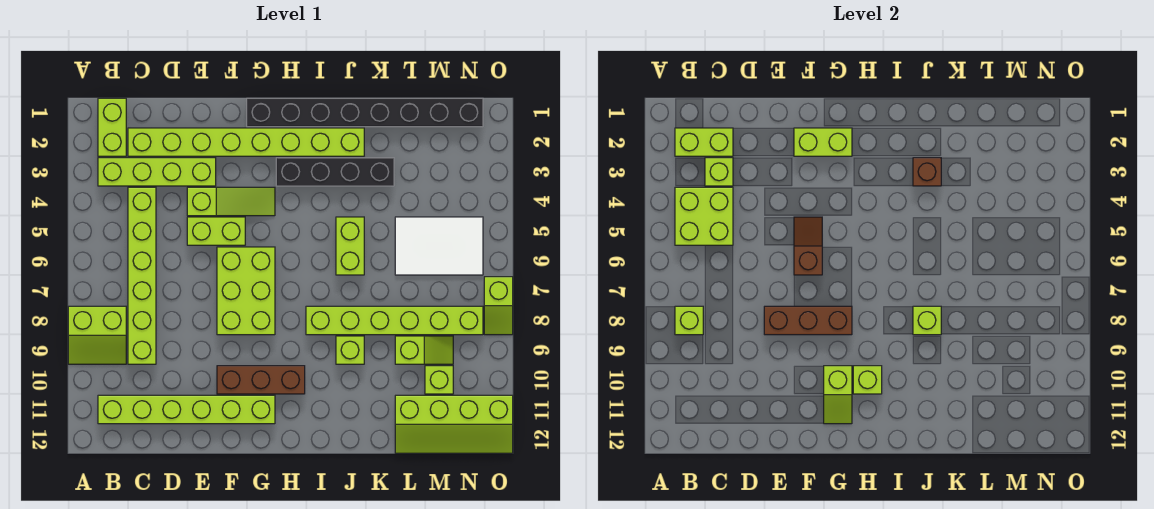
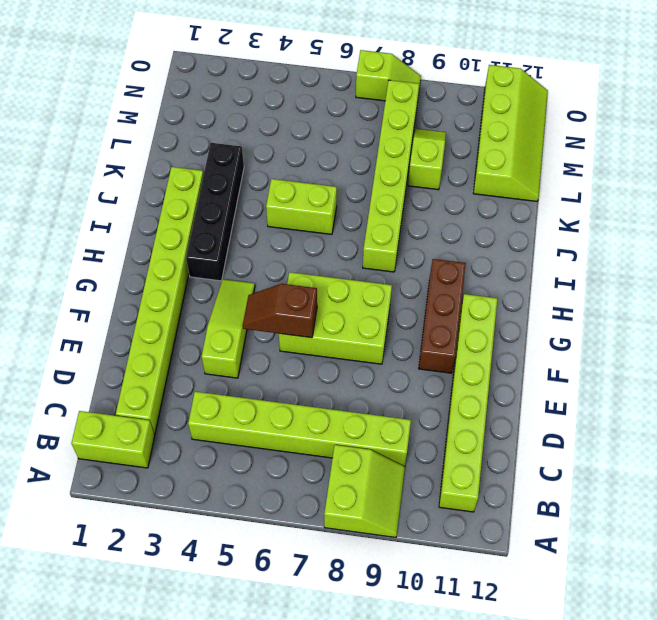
none -> lime 1x4 brick [98,158,216,186]
none -> lime 1x2 brick [187,217,245,245]
none -> black 1x8 brick [247,98,483,127]
none -> lime 1x1 brick [336,336,364,364]

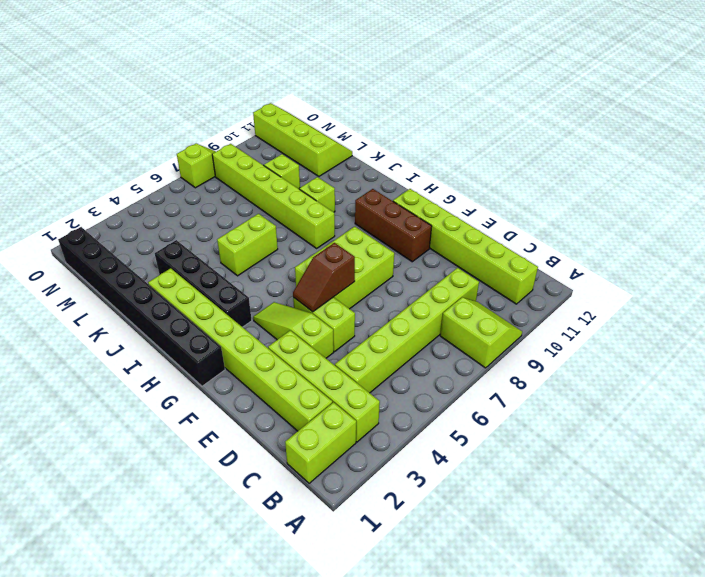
none -> white 2x3 tile [395,217,483,275]
none -> lime 1x1 brick [425,366,453,394]
none -> lime 1x2 brick [675,128,733,156]
none -> lime 2x2 brick [675,187,733,245]

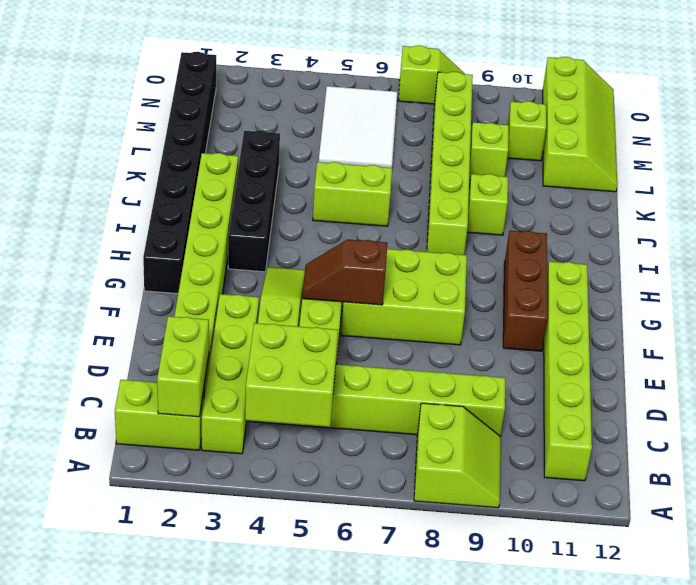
none -> lime 1x1 brick [675,306,703,335]
none -> lime 1x1 brick [705,158,733,186]
none -> brown 1x3 brick [764,306,852,335]
none -> lime 1x2 brick [794,128,852,156]

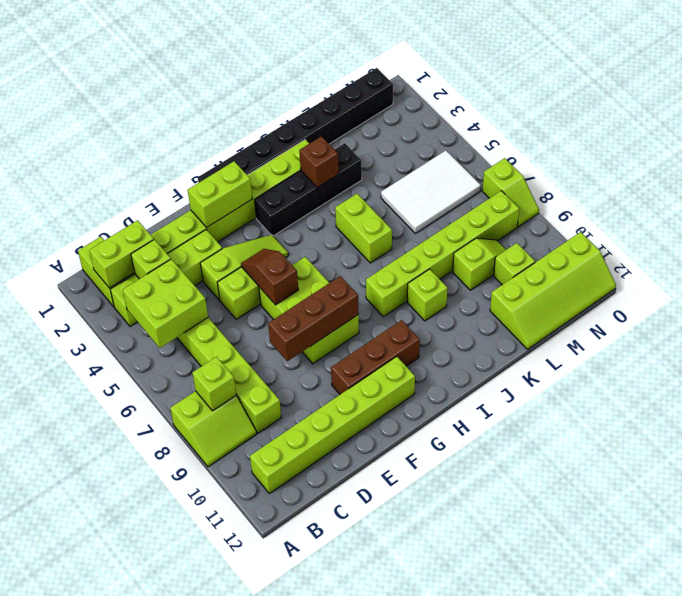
none -> lime 1x2 slope [824,366,852,424]
none -> lime 1x1 brick [853,366,882,394]
none -> lime 1x1 brick [913,306,941,335]

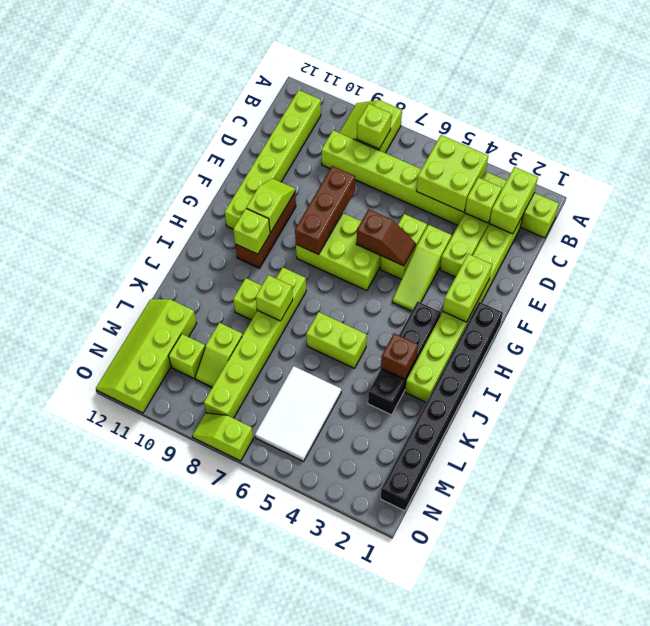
lime 1x2 slope [246,178,295,233] -> lime 1x2 slope turned to [824,366,852,424]

